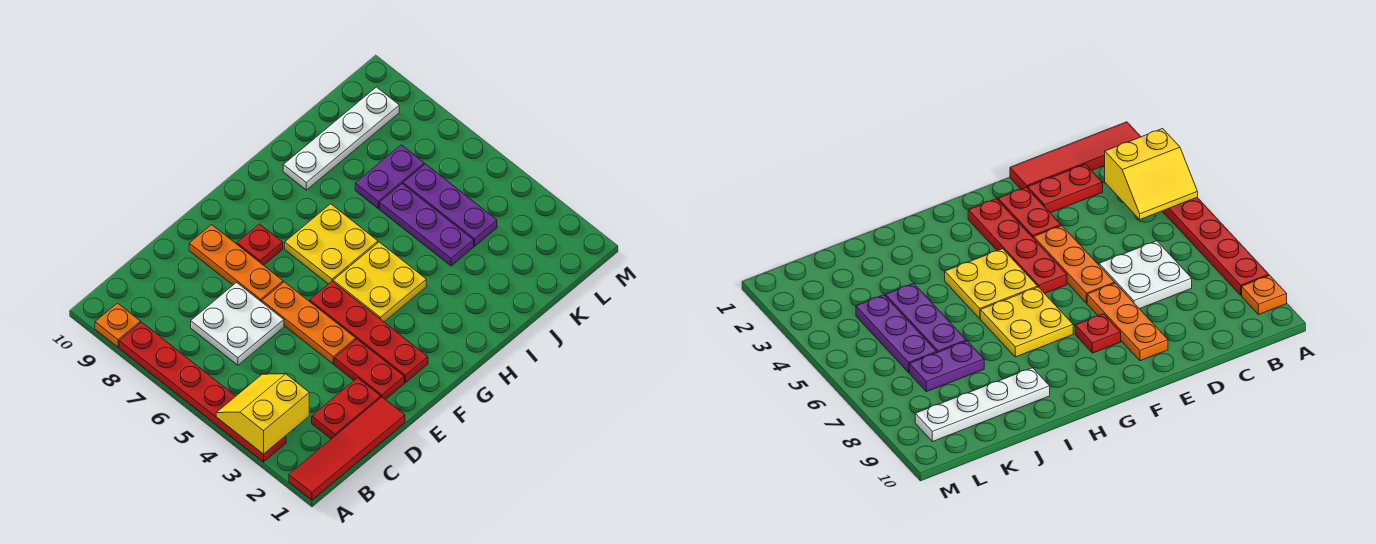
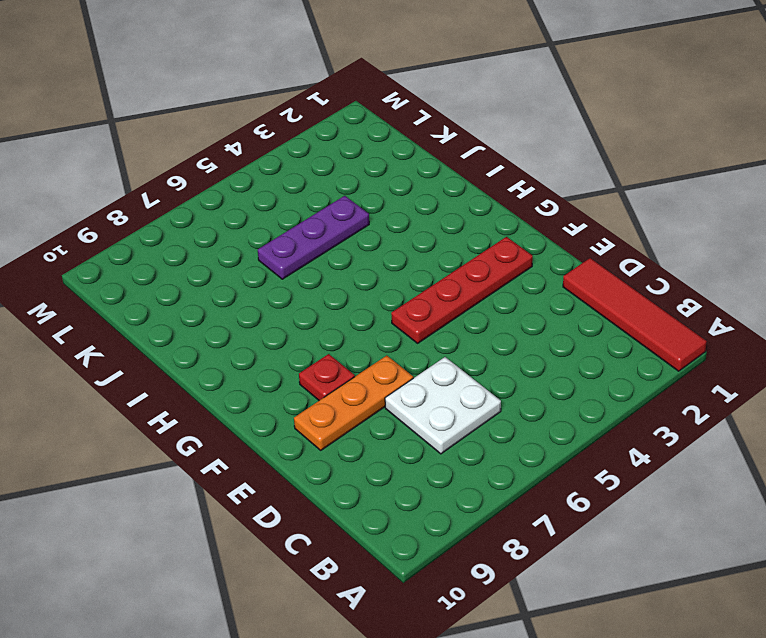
none -> red 1x6 plate [119,322,286,462]
none -> orange 1x1 plate [95,303,141,347]
none -> red 1x2 plate [312,378,381,439]

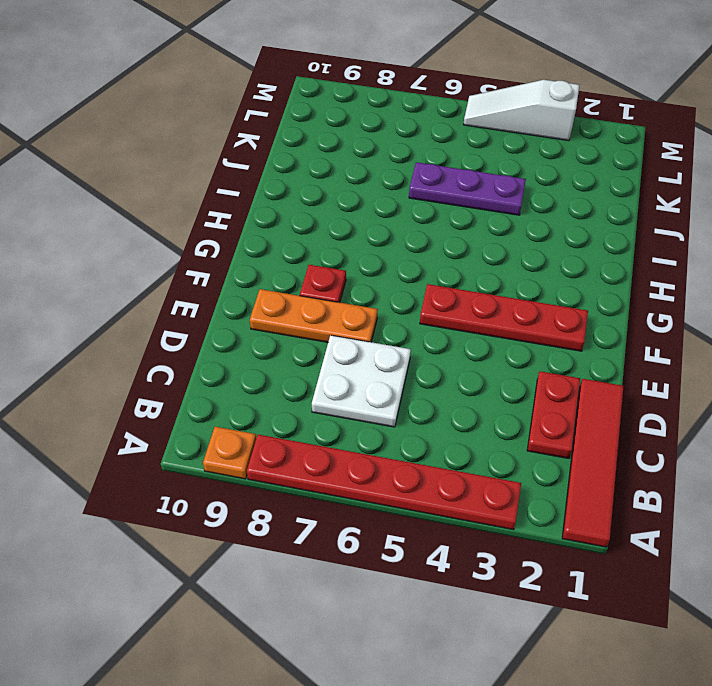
white 1x3 slope [464,80,579,141] -> none
none -> red 1x2 plate [335,339,404,400]
none -> orange 1x3 plate [262,282,356,364]
none -> yellow 2x2 plate [333,242,426,322]

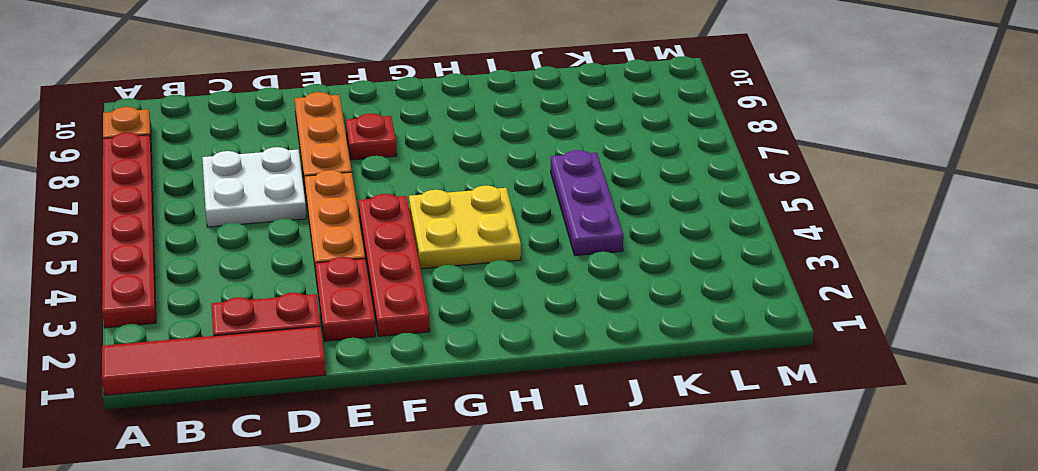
none -> yellow 2x2 plate [285,204,378,284]
none -> white 1x4 plate [283,87,399,190]
none -> purple 1x2 plate [355,145,424,209]

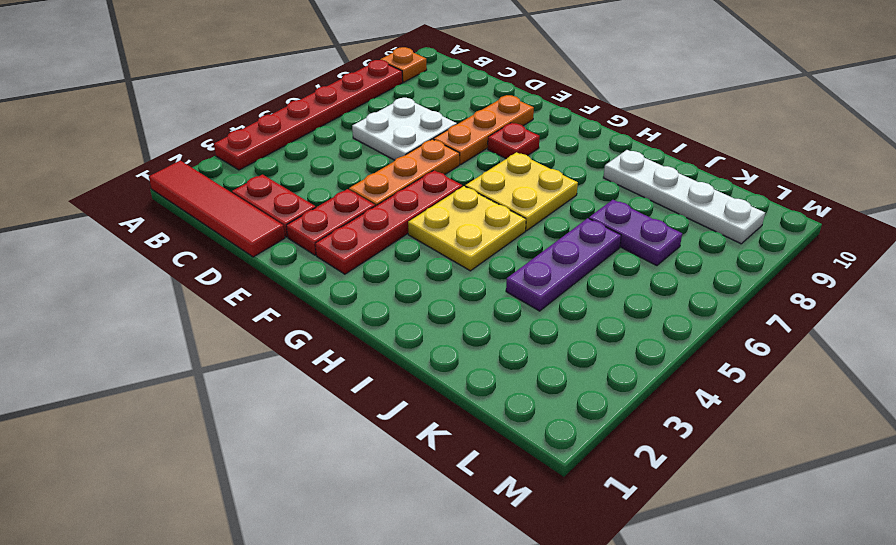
none -> purple 1x3 plate [403,164,497,246]
none -> yellow 2x2 slope [216,374,309,454]

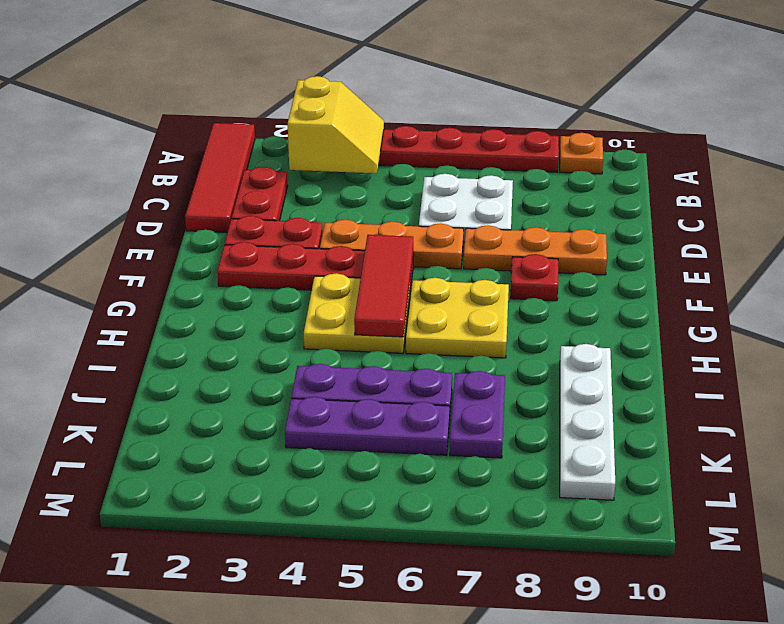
red 1x3 tile [354,235,413,337] -> none

